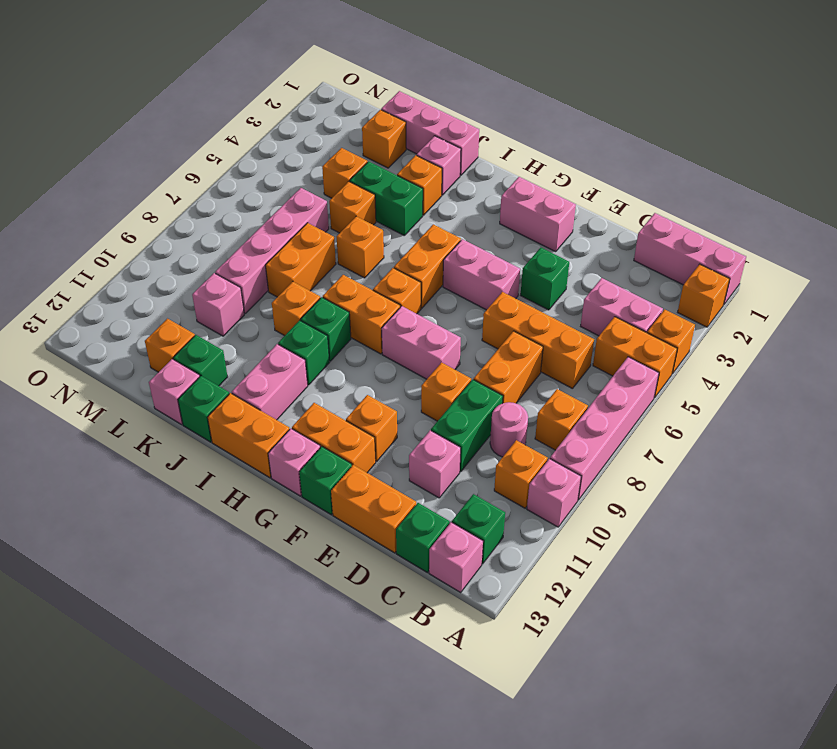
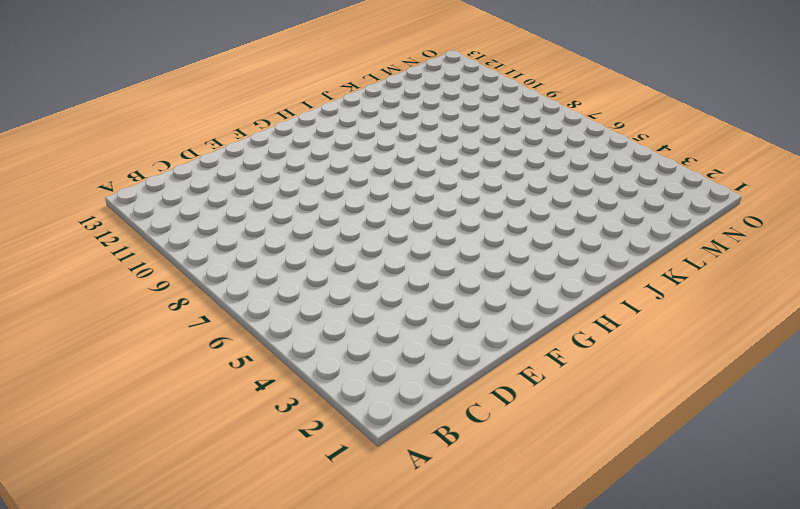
none -> pink 1x3 brick [634,213,746,304]
none -> orange 1x1 brick [678,264,729,327]
none -> orange 1x1 brick [647,309,695,374]
none -> orange 1x2 brick [593,317,677,398]

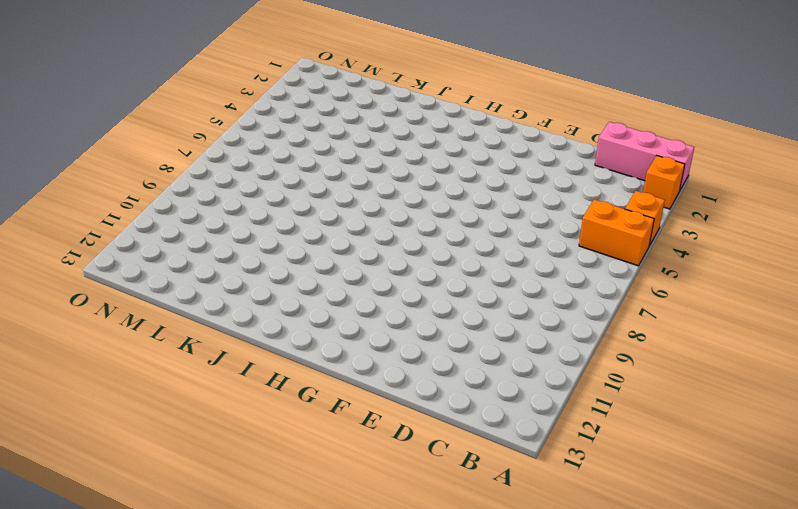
none -> pink 1x4 brick [550,357,659,500]
none -> pink 1x1 brick [527,459,581,527]
none -> pink 1x2 brick [581,278,663,336]
none -> orange 1x1 brick [535,389,588,450]

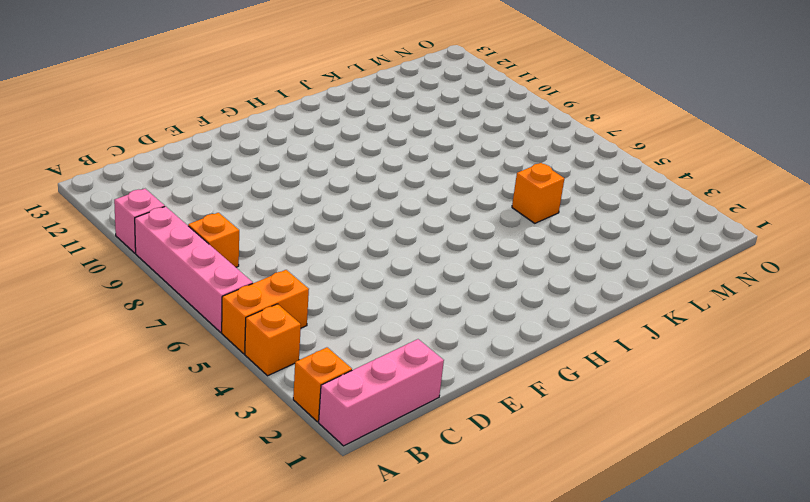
none -> pink 1x2 brick [581,278,663,336]
none -> orange 1x1 brick [494,440,548,508]
none -> green 1x1 brick [452,494,505,564]
none -> pink 1x1 brick [429,522,483,592]

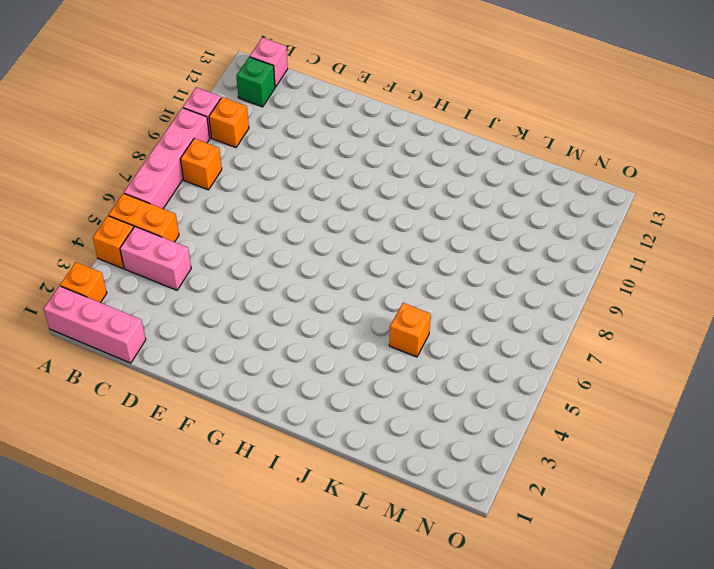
none -> orange 1x3 brick [482,292,594,389]
none -> pink 1x1 round brick [490,402,528,457]
none -> green 1x1 brick [396,503,449,573]
none -> orange 1x2 brick [474,331,543,403]

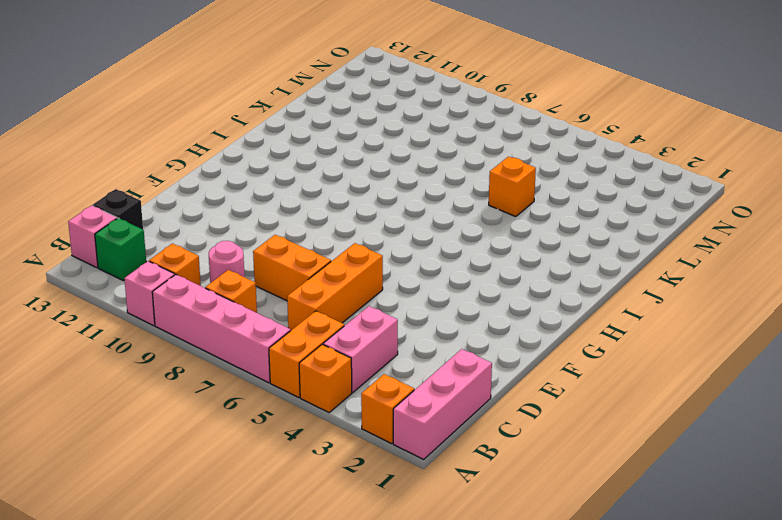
black 1x1 brick [93,189,143,229] -> green 1x1 brick [396,503,449,573]
none -> green 1x2 brick [431,380,503,471]
none -> pink 1x1 brick [409,430,461,498]
none -> orange 1x2 brick [331,465,416,553]
none -> green 1x1 brick [521,248,569,310]

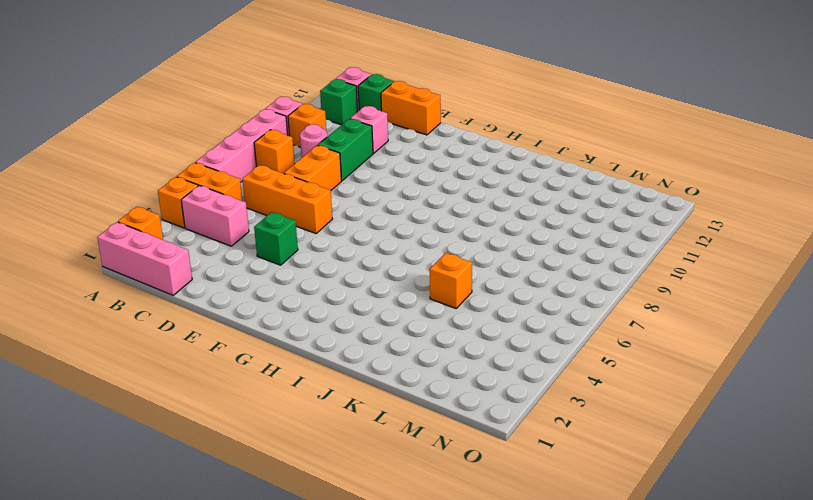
none -> orange 1x1 brick [421,363,471,421]
none -> pink 1x2 brick [500,177,576,252]
none -> pink 1x2 brick [443,239,520,310]
none -> pink 1x2 brick [382,306,461,379]

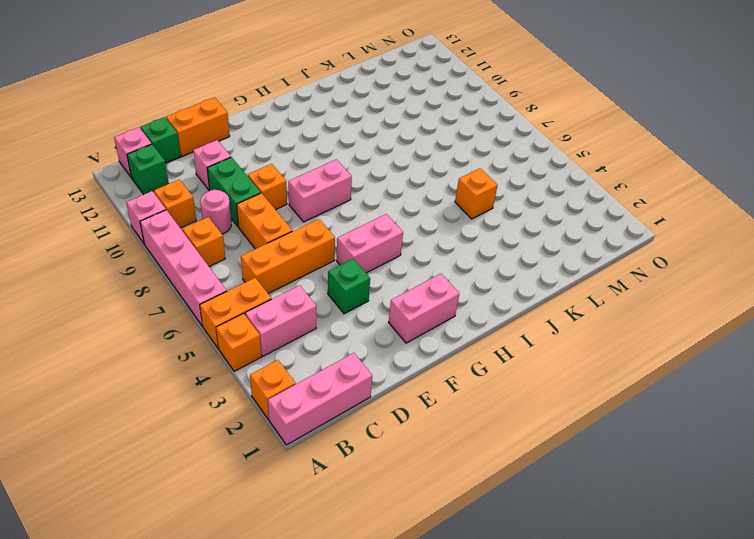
none -> orange 1x1 brick [346,395,397,462]
none -> orange 1x2 brick [292,403,376,473]
none -> green 1x1 brick [299,447,352,515]
none -> pink 1x1 brick [268,428,320,496]

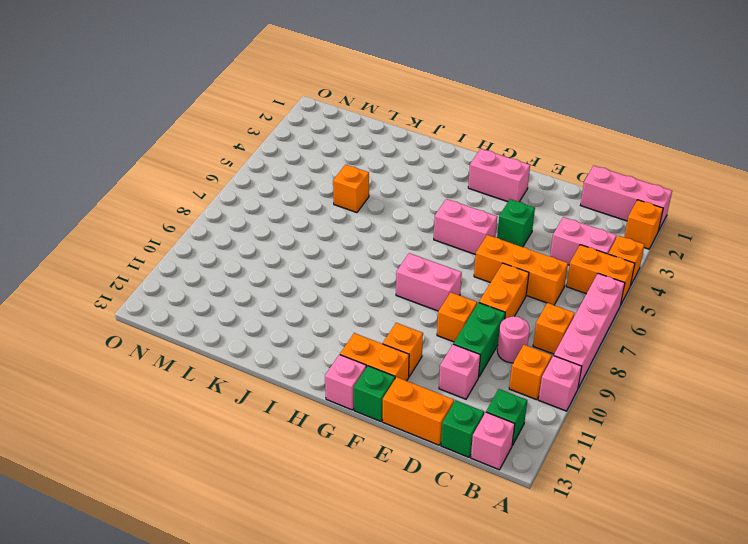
none -> orange 1x2 brick [394,224,461,308]
none -> orange 1x1 brick [373,268,421,314]
none -> orange 1x2 brick [323,275,400,354]
none -> orange 1x2 brick [207,393,290,478]

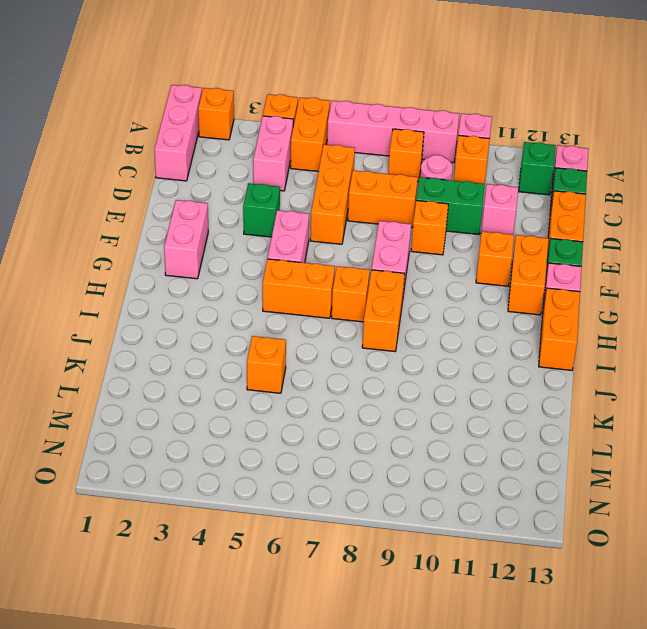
none -> green 1x1 brick [301,297,351,361]
none -> green 1x1 brick [278,320,329,385]
none -> pink 1x2 brick [232,344,308,420]
none -> pink 1x3 brick [381,91,479,175]

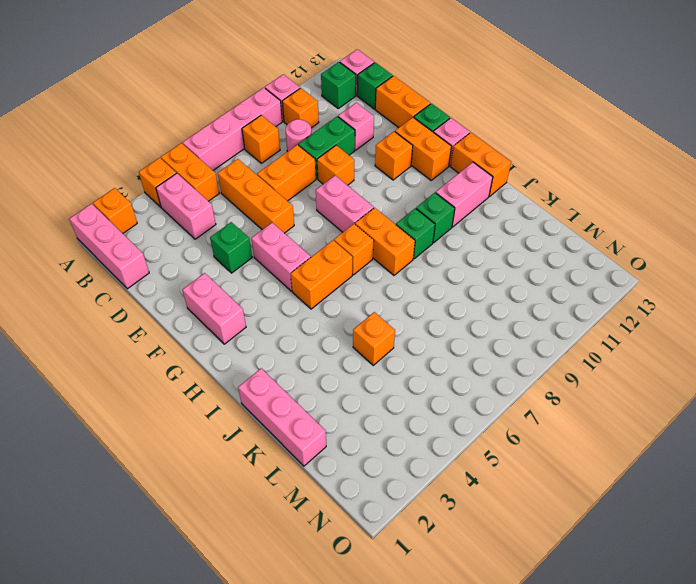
none -> pink 1x1 brick [416,136,461,195]
none -> orange 1x1 brick [397,155,442,215]
none -> green 1x2 brick [350,161,423,235]
none -> orange 1x1 brick [337,216,384,278]

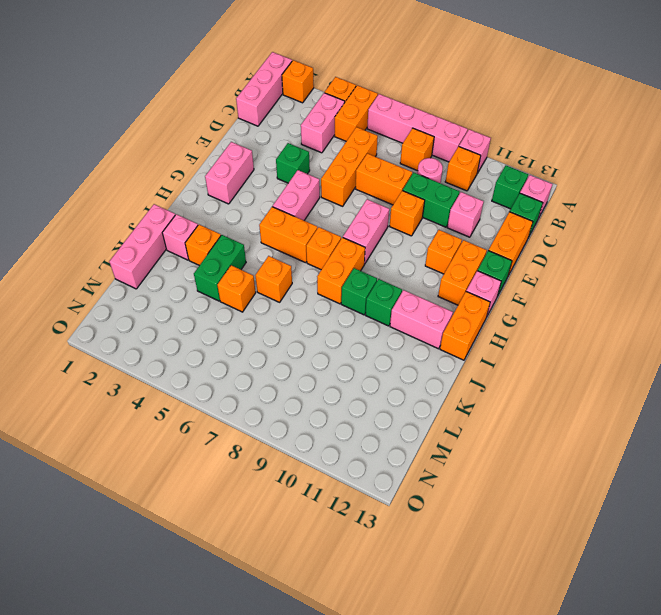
none -> orange 1x1 brick [272,282,320,336]
none -> green 1x1 brick [178,376,229,442]
none -> orange 1x2 brick [265,223,336,297]
none -> green 1x1 brick [173,335,227,386]

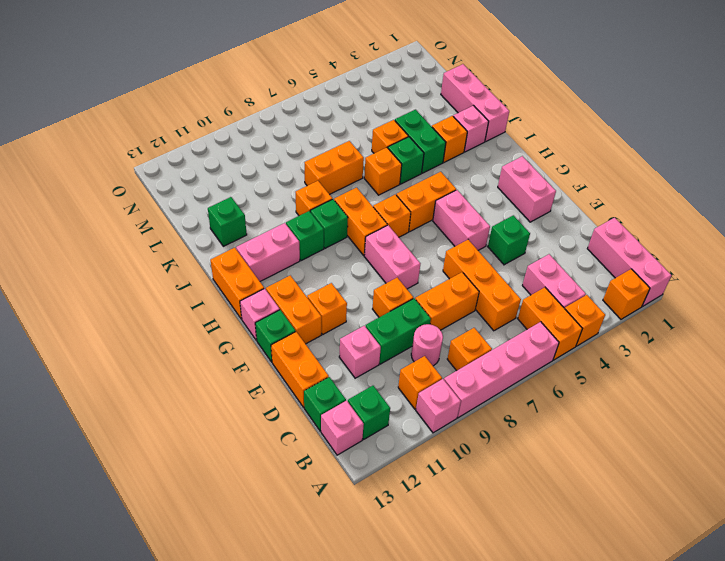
green 1x1 brick [388,137,424,184] -> green 1x1 brick moved to [178,376,229,442]
none -> pink 1x1 brick [149,359,200,424]
none -> orange 1x1 brick [362,110,406,168]
none -> orange 1x1 brick [322,148,367,198]
none -> pink 1x4 brick [215,188,329,313]

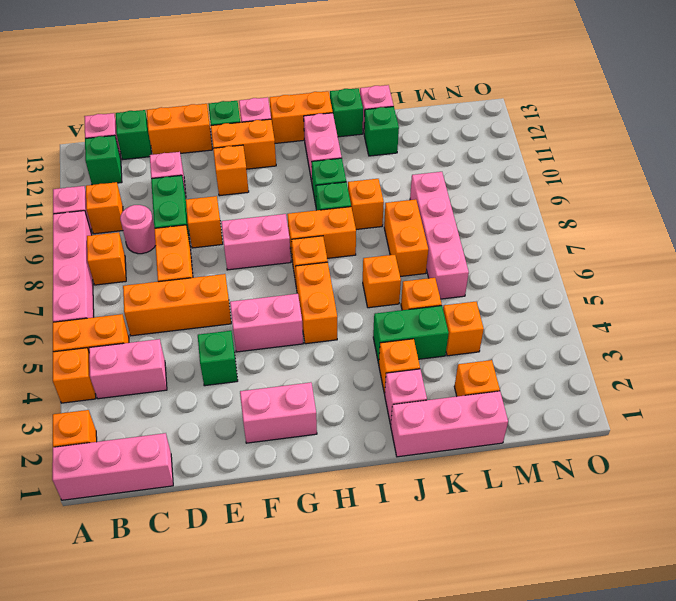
none -> pink 1x1 brick [192,273,244,336]
none -> orange 1x1 brick [145,319,195,372]

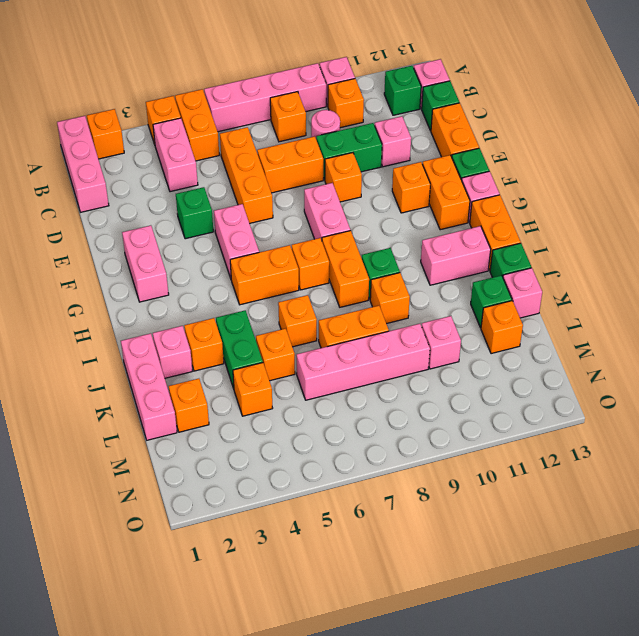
none -> green 1x1 brick [278,320,329,385]

